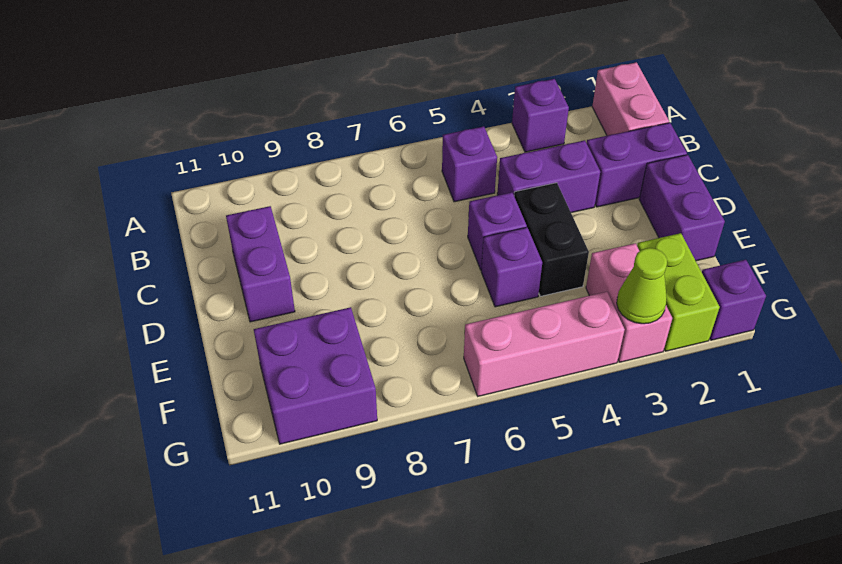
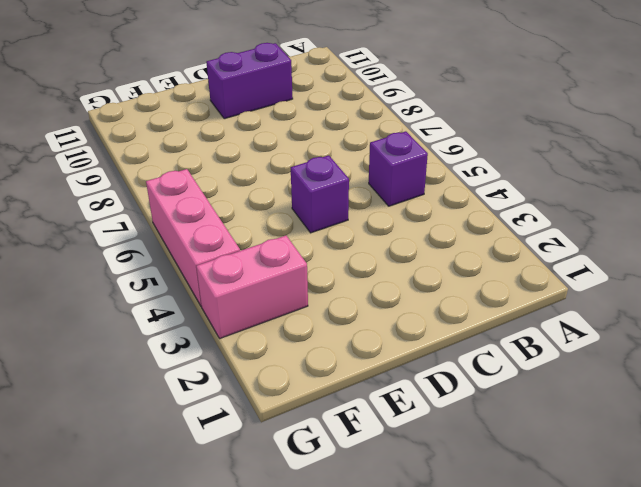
none -> pink 1x2 brick [592,62,669,136]
none -> purple 1x1 brick [512,79,569,152]
none -> purple 1x2 brick [587,123,687,207]

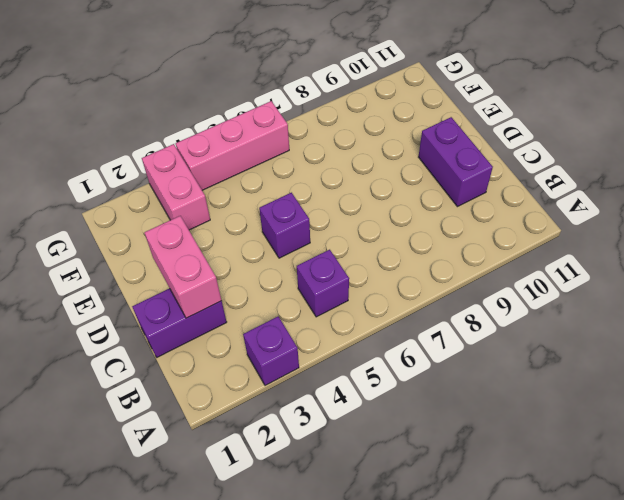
pink 1x2 brick [144,216,222,318] -> pink 1x2 brick moved to [592,62,669,136]
none -> purple 1x2 brick [497,140,600,213]
none -> purple 1x2 brick [639,155,725,261]
none -> black 1x2 brick [514,183,589,296]

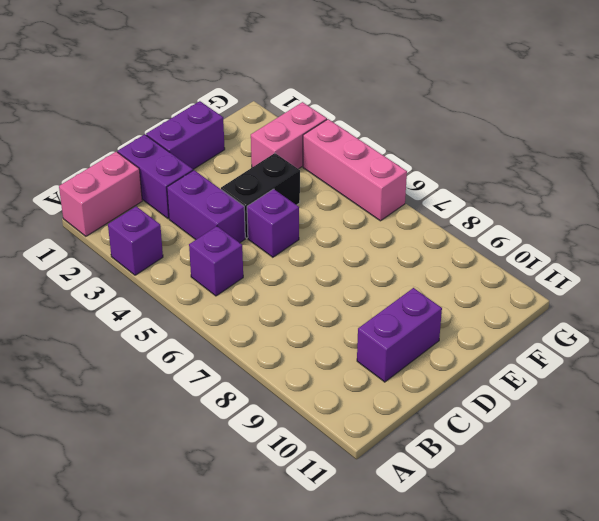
none -> purple 1x1 brick [481,228,542,307]
none -> lime 1x2 brick [637,233,720,351]
none -> purple 2x2 brick [254,307,377,444]

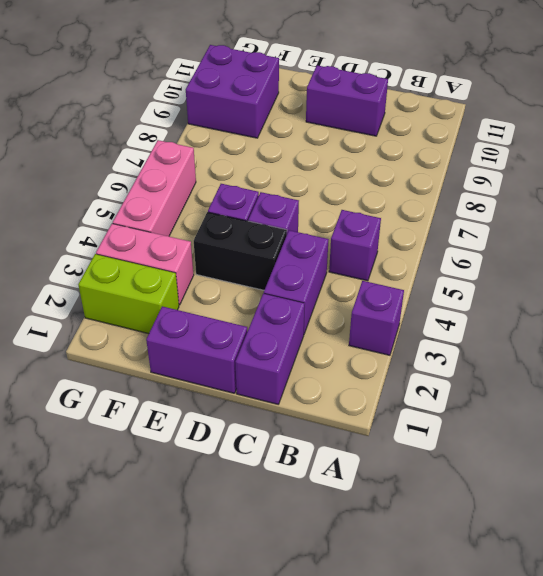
none -> pink 1x2 brick [592,62,669,136]
none -> purple 1x1 brick [702,260,766,340]
none -> lime 1x1 cone [617,248,667,324]

